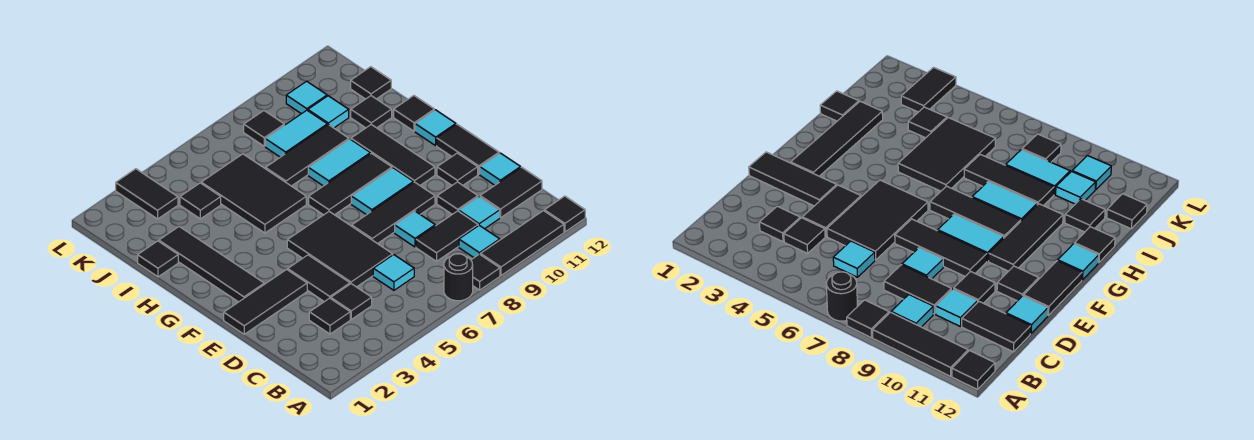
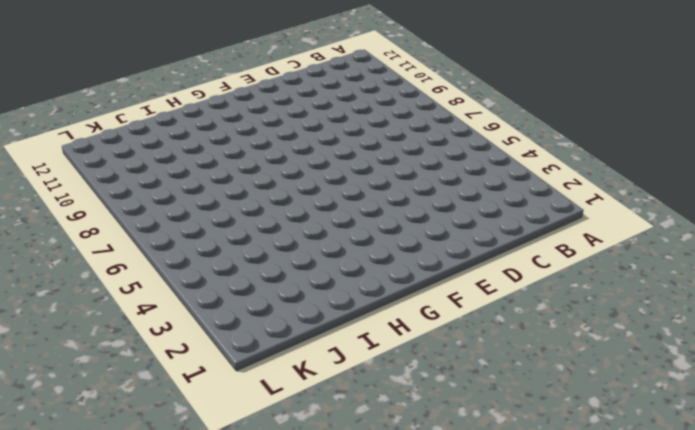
none -> black 1x1 round brick [444,254,473,301]
none -> black 1x1 tile [471,254,500,290]
none -> black 1x3 tile [480,211,564,275]
none -> black 1x1 tile [544,196,585,232]

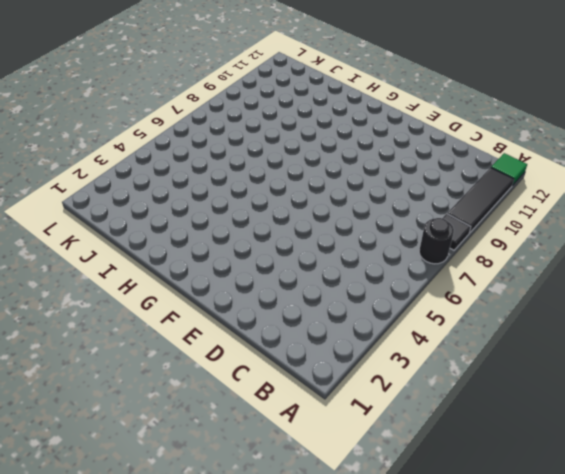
green 1x1 tile [491,153,527,185] -> black 1x1 tile [544,196,585,232]
none -> cyan 1x1 tile [459,225,500,258]
none -> black 1x1 tile [309,298,350,334]
none -> black 1x1 tile [331,284,372,319]
none -> cyan 1x1 tile [373,255,414,290]

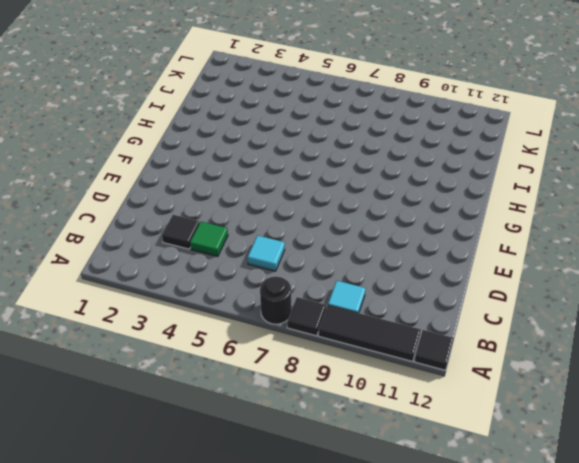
green 1x1 tile [190,222,228,256] -> black 1x1 tile [331,284,372,319]
none -> black 1x2 tile [416,211,478,261]
none -> cyan 1x1 tile [459,197,500,229]
none -> black 1x2 tile [480,167,542,218]
none -> black 1x2 tile [288,255,350,302]

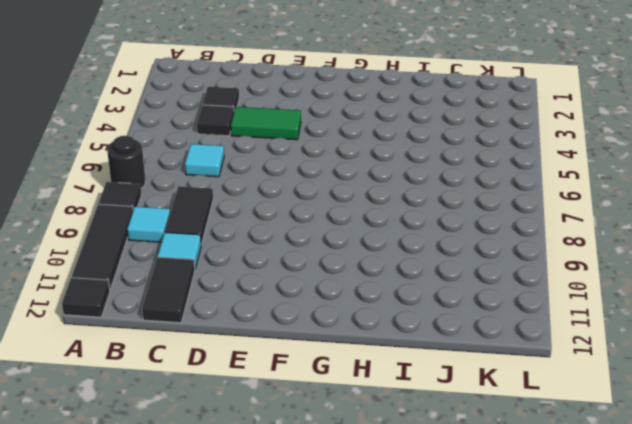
green 1x2 tile [231,107,301,140] -> black 1x2 tile [288,255,350,302]
none -> black 2x3 tile [287,212,393,287]
none -> cyan 1x1 tile [395,211,435,247]
none -> black 1x1 tile [437,182,478,214]
none -> cyan 1x1 tile [480,153,521,185]

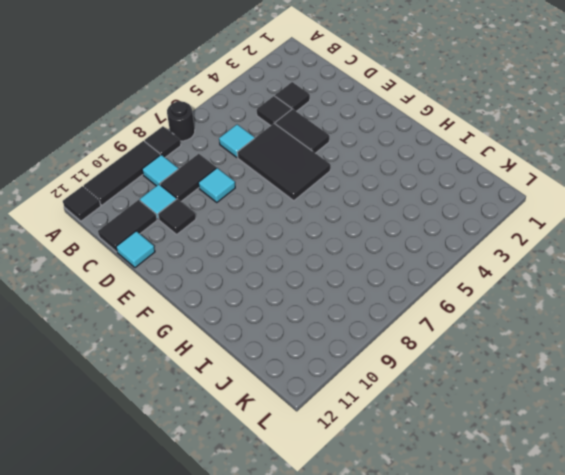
none -> black 1x3 tile [224,269,307,334]
none -> black 1x3 tile [352,182,435,244]
none -> black 1x1 tile [437,153,478,185]
none -> black 1x2 tile [437,124,499,174]

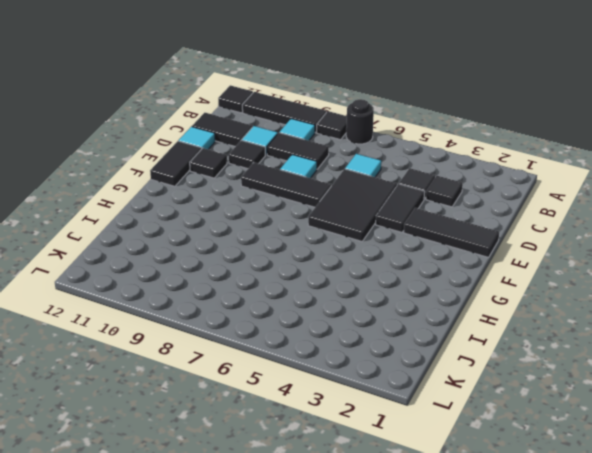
none -> black 1x4 tile [159,227,264,302]
none -> cyan 1x2 tile [351,168,414,215]
none -> black 1x3 tile [351,125,435,185]
none -> black 1x3 tile [309,154,392,215]

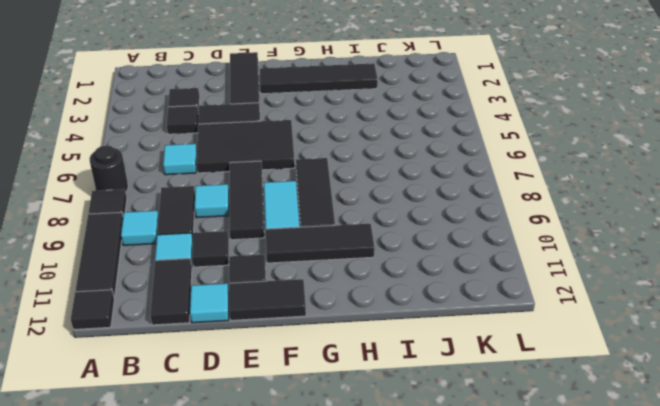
none -> cyan 1x1 tile [415,110,456,146]
none -> black 2x3 tile [201,154,306,233]
none -> cyan 1x2 tile [308,139,370,186]
none -> black 1x1 tile [394,96,434,131]

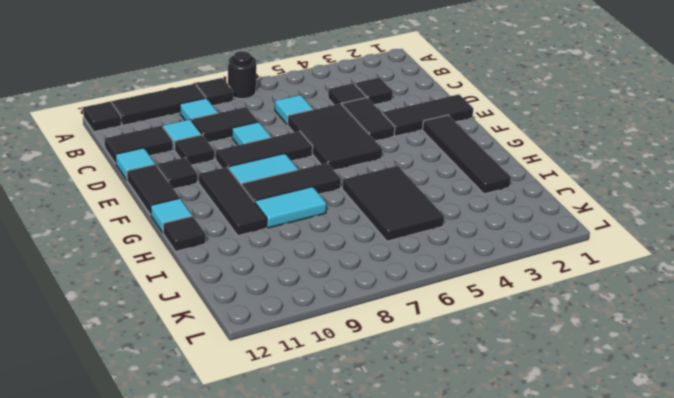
none -> black 1x1 tile [138,241,178,277]
none -> black 1x3 tile [265,125,349,186]
none -> black 1x1 tile [351,96,392,128]
none -> black 1x1 tile [180,183,221,219]

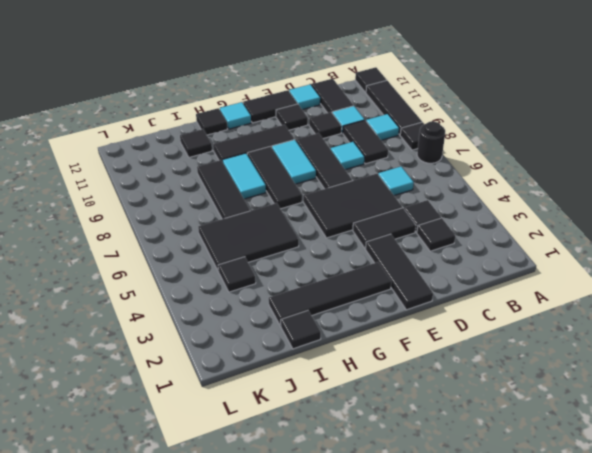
none -> cyan 1x2 tile [265,110,327,157]
none -> cyan 1x1 tile [308,96,349,128]
none -> black 1x1 tile [351,67,391,99]
none -> black 1x2 tile [116,169,178,219]

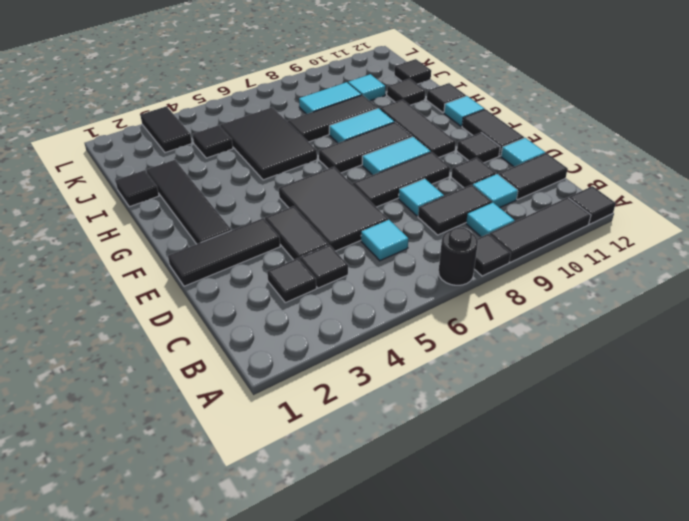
none -> black 1x1 tile [244,111,284,146]
none -> cyan 1x1 tile [286,81,327,114]

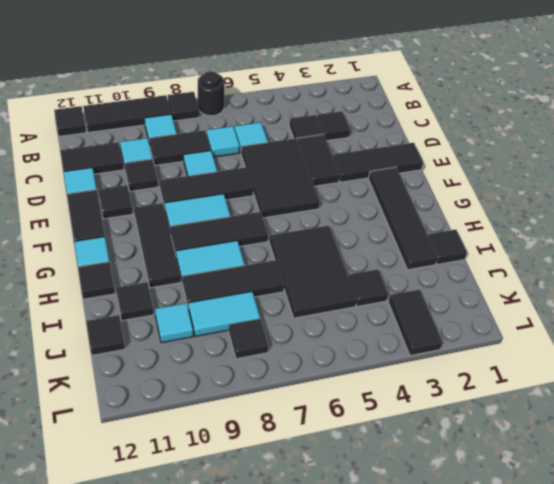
cyan 1x1 tile [207,126,240,157] -> cyan 1x1 tile moved to [286,81,327,114]

